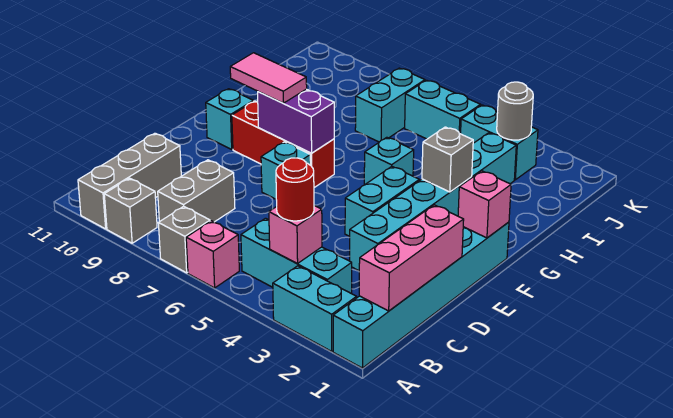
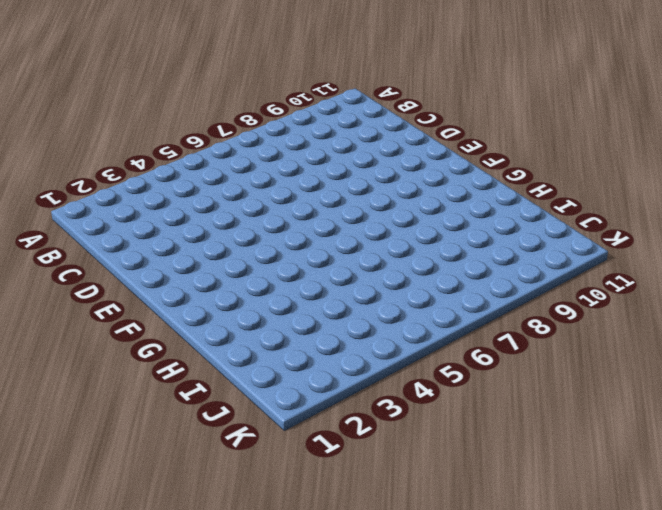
none -> cyan 1x6 brick [333,222,509,368]
none -> cyan 1x2 brick [273,266,357,351]
none -> pink 1x1 brick [186,221,239,288]

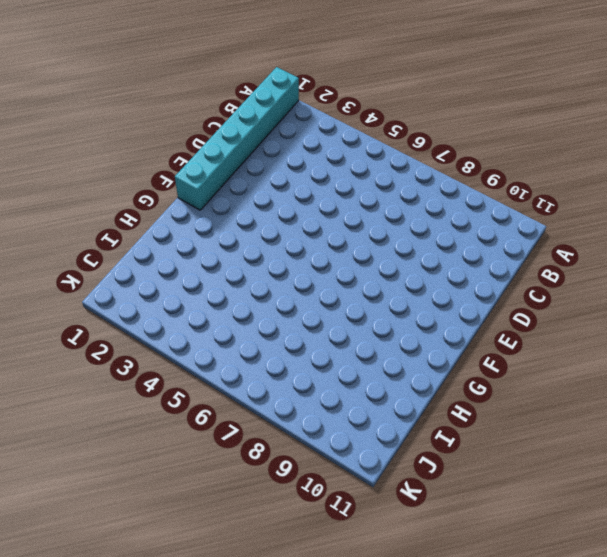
none -> cyan 1x2 brick [273,266,357,351]
none -> pink 1x1 brick [186,221,239,288]
none -> grey 1x1 brick [159,206,210,273]

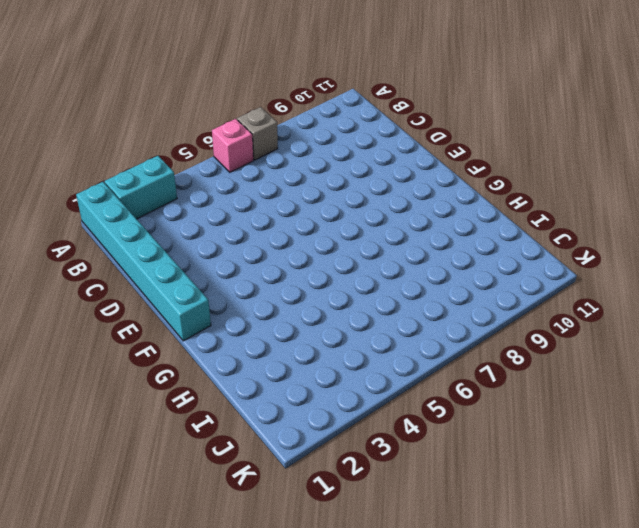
none -> grey 1x1 brick [104,178,157,243]
none -> grey 1x3 brick [78,133,181,229]
none -> cyan 1x3 brick [241,218,352,294]

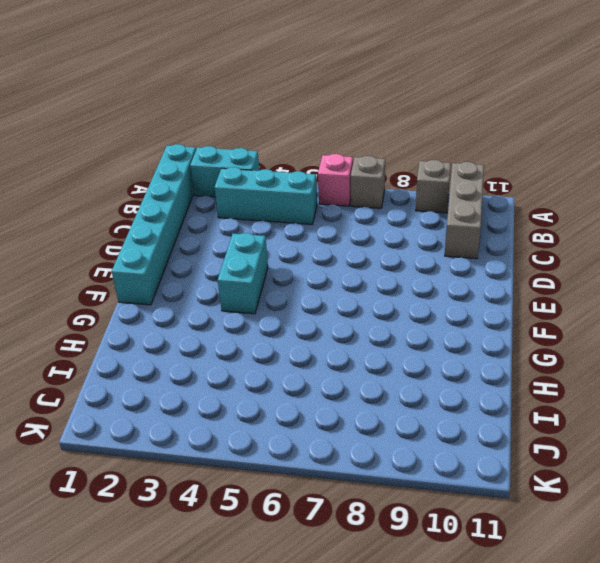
none -> grey 1x2 brick [158,160,235,222]
none -> cyan 1x6 brick [350,133,516,271]
none -> cyan 1x1 brick [261,142,311,199]

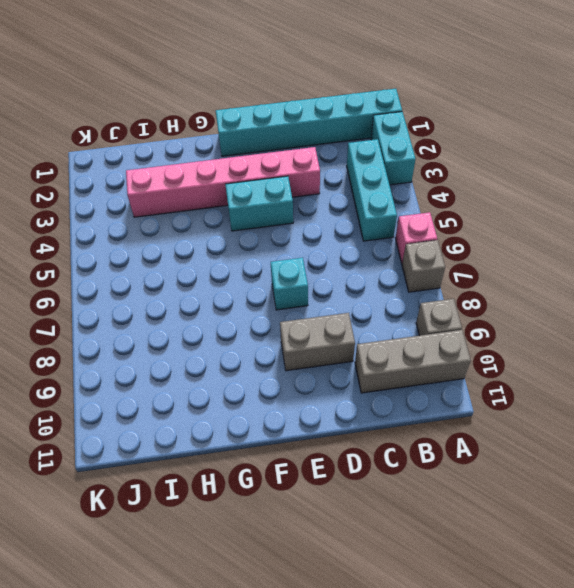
pink 1x6 brick [126,147,320,217] -> cyan 1x6 brick [350,133,516,271]
grey 1x2 brick [280,313,355,371] -> grey 1x2 brick moved to [158,160,235,222]
none -> red 1x3 brick [232,101,334,188]
none -> cyan 1x1 brick [206,89,253,149]
none -> cyan 1x1 brick [364,137,414,185]

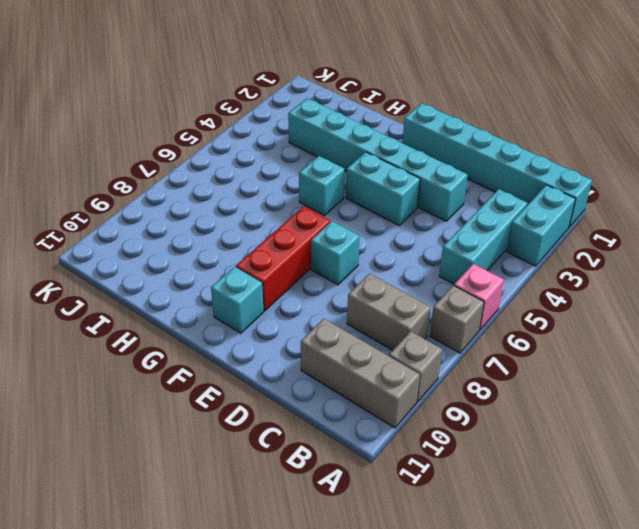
none -> cyan 1x2 brick [355,68,425,142]
none -> cyan 1x2 brick [461,105,538,180]
none -> cyan 1x2 brick [405,80,481,139]

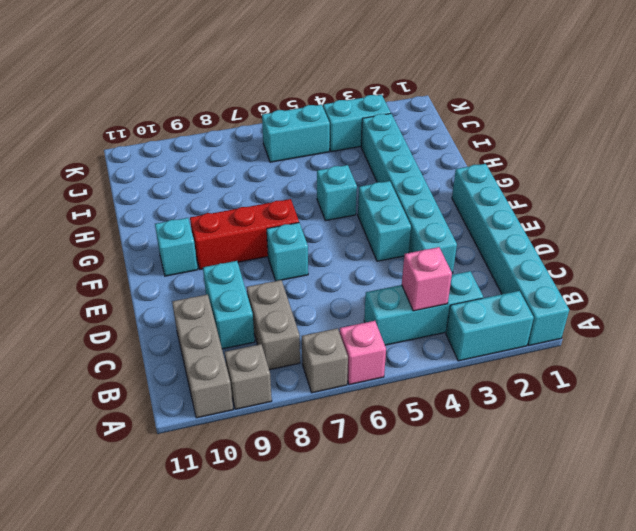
cyan 1x2 brick [203,261,255,349] -> cyan 1x2 brick moved to [355,68,425,142]
none -> pink 1x3 brick [359,205,464,311]
none -> pink 1x1 brick [458,171,511,238]
none -> purple 1x2 brick [258,89,334,153]

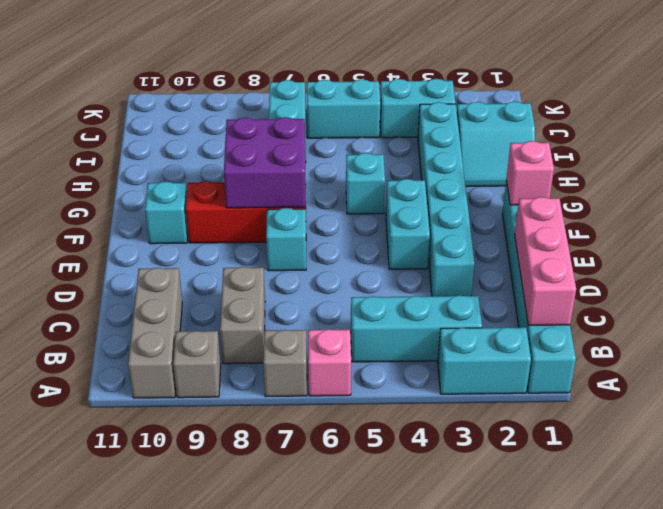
purple 2x2 brick [224,117,306,208] -> purple 1x2 brick [258,89,334,153]
cyan 2x2 slope [457,101,535,187] -> none
none -> pink 1x1 brick [269,206,322,264]
none -> grey 1x1 brick [422,127,473,192]
none -> grey 1x1 round brick [497,82,533,140]

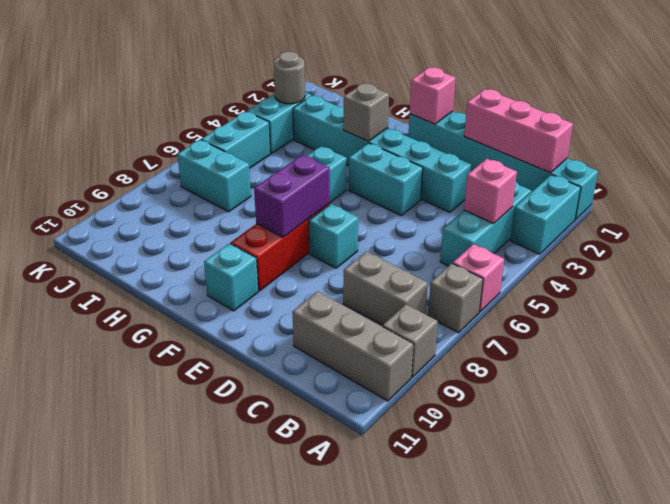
none -> red 1x1 round brick [276,158,314,221]
none -> pink 1x2 tile [230,53,307,103]

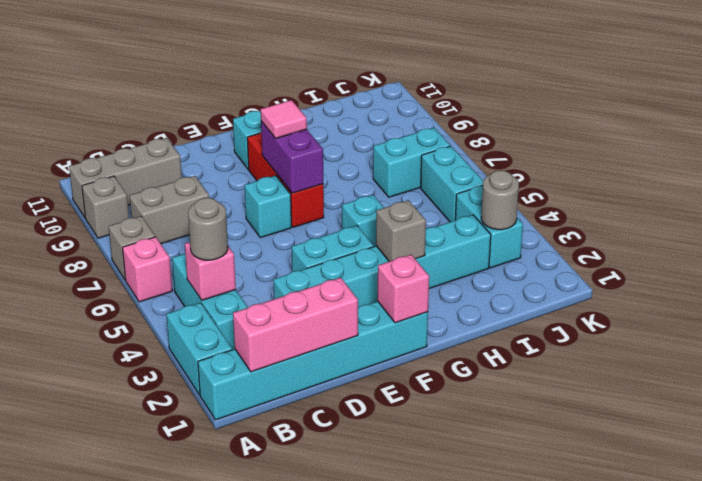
grey 1x1 round brick [188,198,228,260] -> red 1x1 round brick [276,158,314,221]
pink 1x1 tile [261,100,307,138] -> pink 1x2 tile [230,53,307,103]

